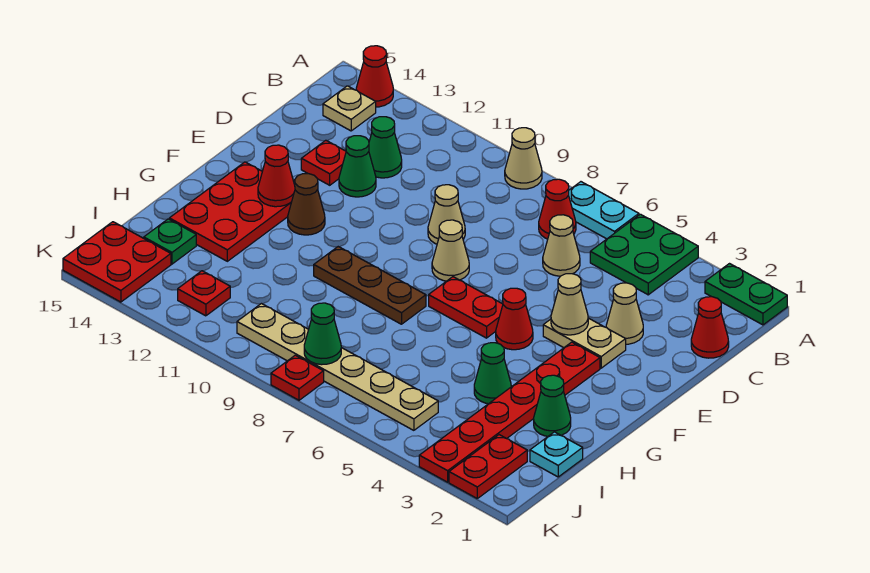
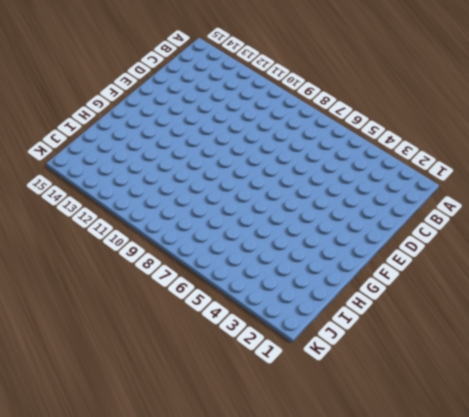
none -> green 1x2 plate [705,264,787,325]
none -> green 2x2 plate [590,214,698,295]
none -> cyan 1x2 plate [569,182,639,239]
none -> tan 1x1 cone [505,128,542,189]

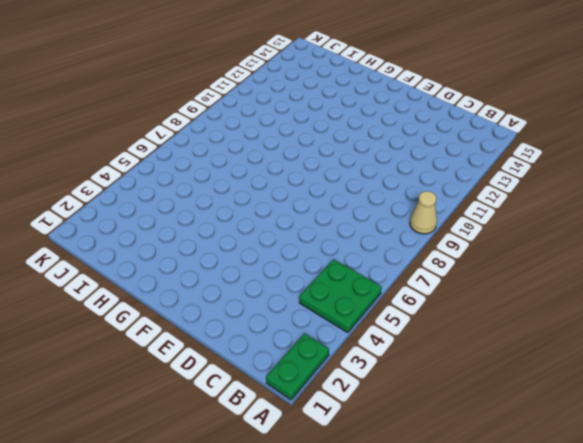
none -> cyan 1x2 plate [569,182,639,239]
none -> red 1x1 cone [356,46,393,107]
none -> red 1x1 cone [539,179,576,239]
none -> tan 1x1 plate [323,86,376,131]

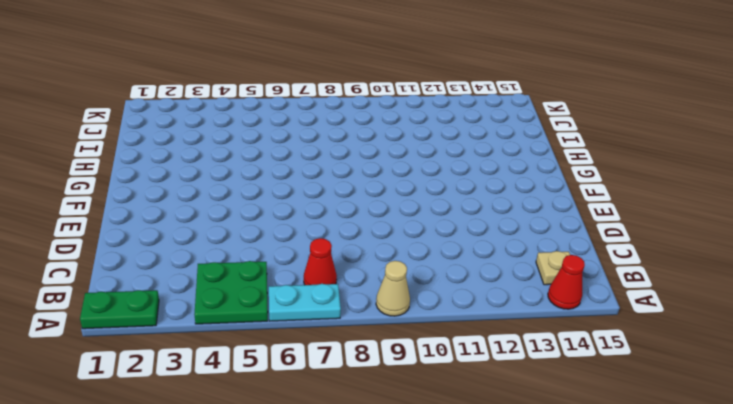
none -> red 1x1 cone [691,297,729,358]
none -> tan 1x1 cone [543,215,580,276]
none -> green 1x1 cone [369,117,402,178]
none -> tan 1x1 cone [606,283,643,344]

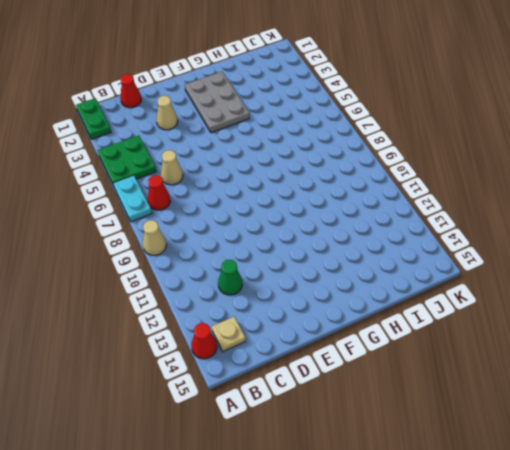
grey 2x3 plate [185,72,249,133] -> red 1x6 plate [419,342,600,482]
none -> tan 1x1 cone [428,185,465,244]
none -> green 1x1 cone [339,136,376,197]
none -> red 1x1 plate [301,140,346,185]
none -> tan 1x2 plate [543,318,626,368]

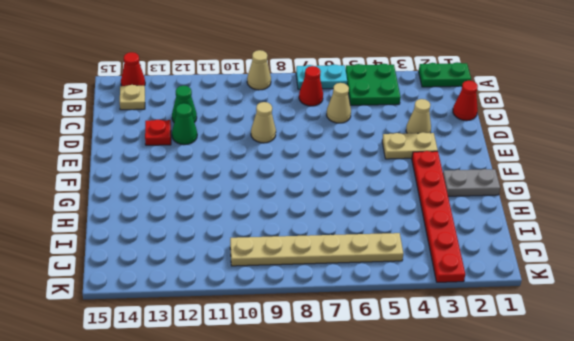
grey 1x2 plate [443,169,500,196] -> none
none -> tan 1x1 cone [432,220,469,281]
none -> red 1x1 cone [496,288,533,350]
none -> red 1x2 plate [429,277,503,338]
none -> brown 1x1 cone [288,174,325,235]

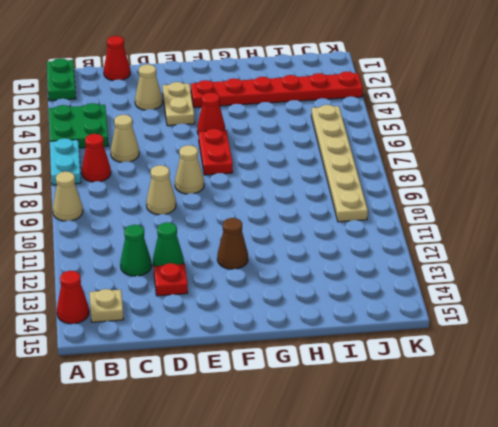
none -> red 2x3 plate [169,162,291,261]
none -> brown 1x3 plate [314,247,426,324]
none -> green 1x1 cone [534,375,571,436]
none -> green 1x1 cone [474,343,511,404]

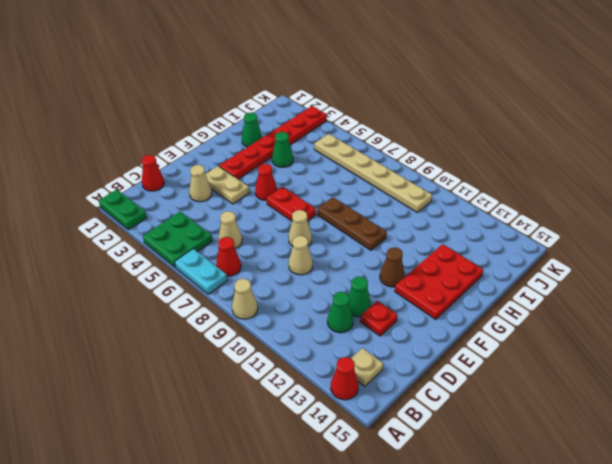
none -> cyan 1x1 plate [530,432,583,477]
none -> green 1x1 plate [144,219,196,264]
none -> red 1x2 plate [449,435,527,498]
none -> red 1x1 plate [178,271,230,316]

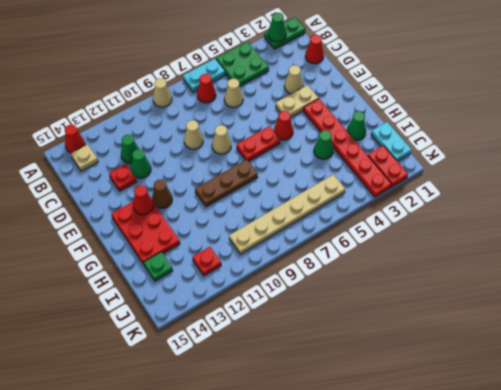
green 1x1 cone [268,13,286,42] -> green 1x1 cone moved to [304,303,341,365]
cyan 1x2 plate [371,122,412,161] -> cyan 1x1 plate [530,432,583,477]
none -> red 2x2 plate [63,222,171,302]
none -> red 1x1 plate [271,355,324,400]
none -> tan 1x1 cone [551,274,588,335]

